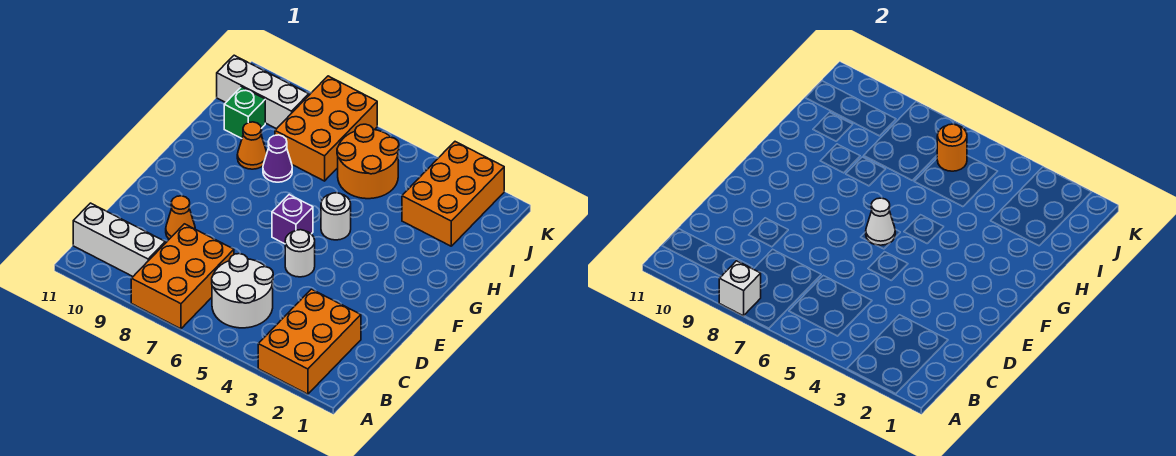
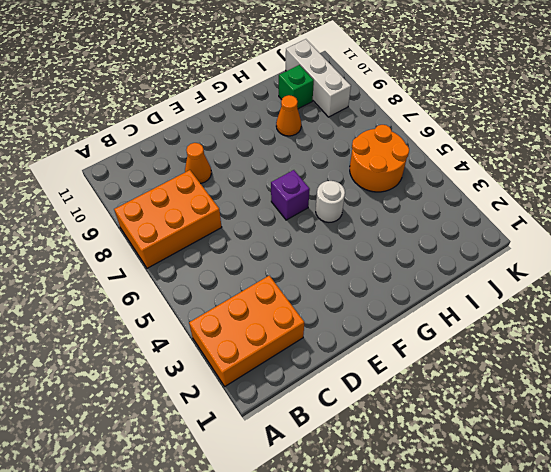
none -> white 2x2 round brick [212,254,273,328]
none -> white 1x3 brick [73,203,165,276]
none -> white 1x1 round brick [285,230,315,277]

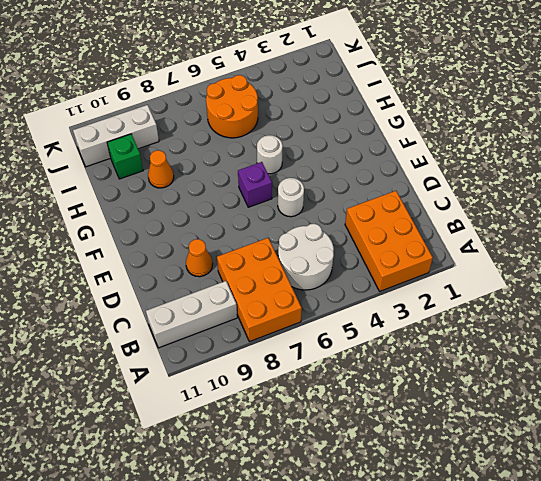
none -> purple 1x1 cone [263,135,292,182]
none -> orange 2x3 brick [402,142,504,246]
none -> orange 2x3 brick [275,76,377,181]

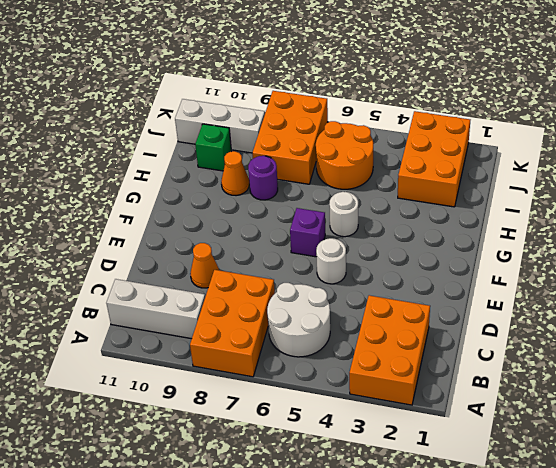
purple 1x1 round brick [248,156,278,200] -> purple 1x1 cone [263,135,292,182]
none -> white 1x1 brick [719,261,761,316]
none -> white 1x1 cone [866,198,895,245]
none -> orange 1x1 round brick [937,124,967,171]

